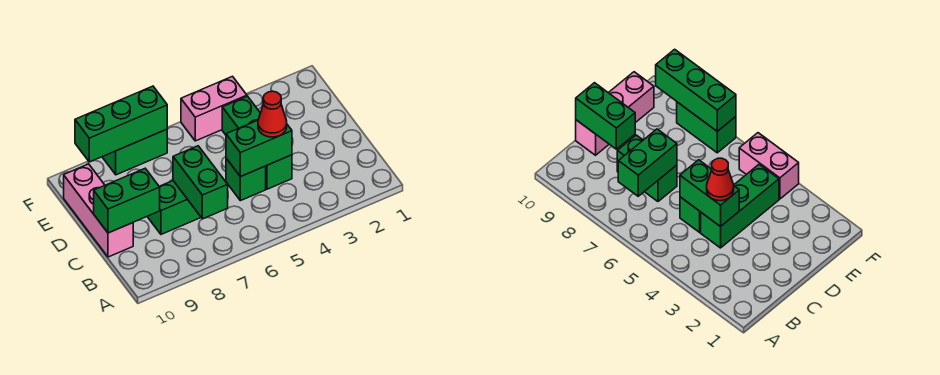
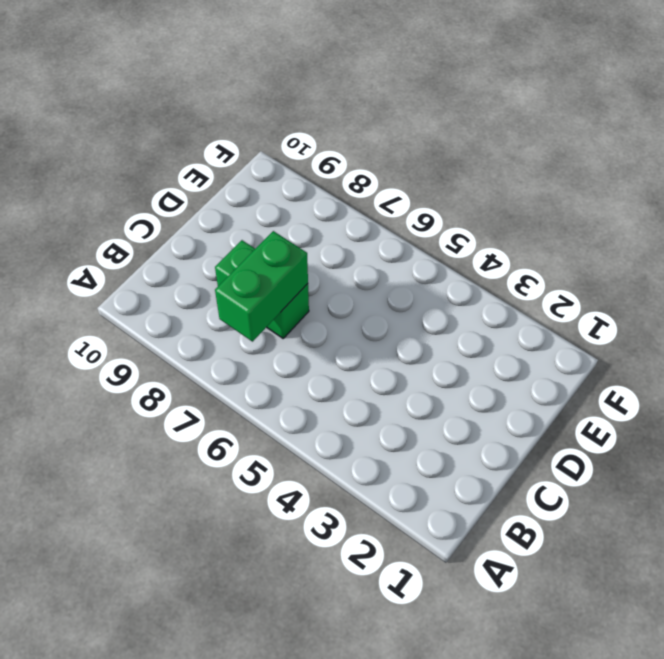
none -> green 1x3 brick [222,96,292,189]
none -> green 1x1 brick [226,158,266,201]

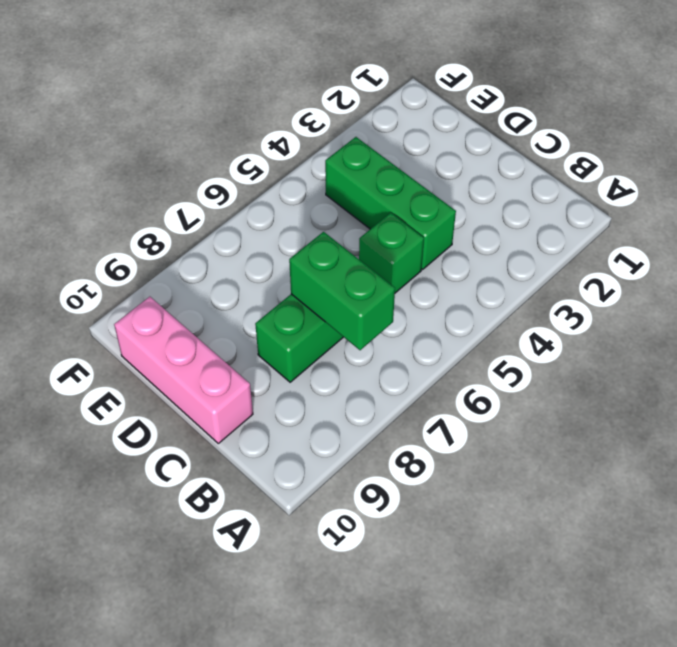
none -> pink 1x2 brick [181,76,247,141]
none -> green 1x2 brick [103,129,167,175]

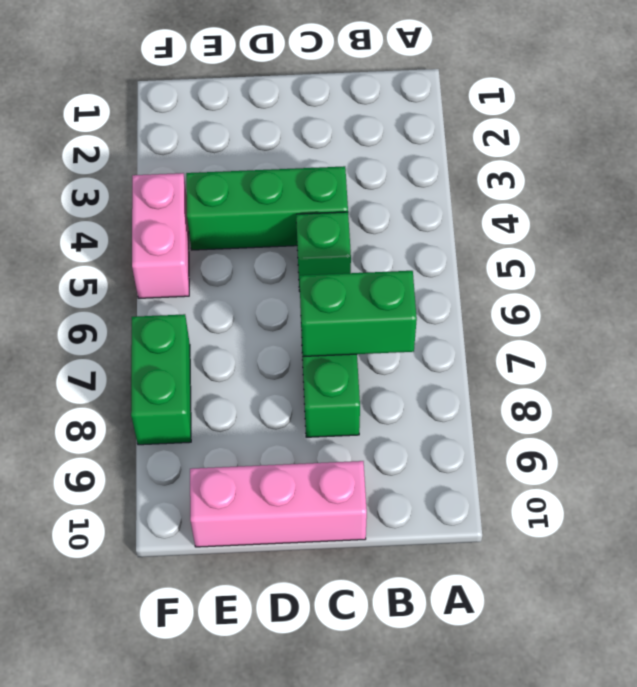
none -> green 1x2 brick [226,120,292,177]
none -> green 1x2 brick [94,169,160,233]

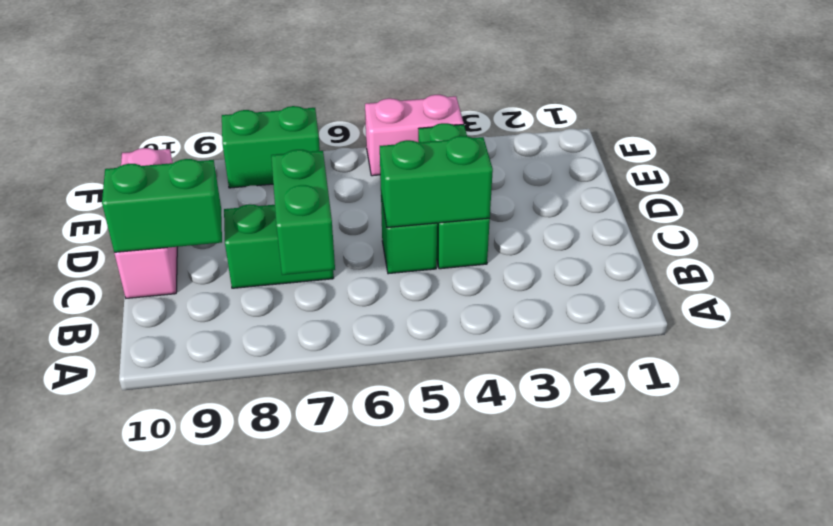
none -> green 1x3 brick [75,86,167,162]
none -> red 1x1 cone [258,91,287,137]

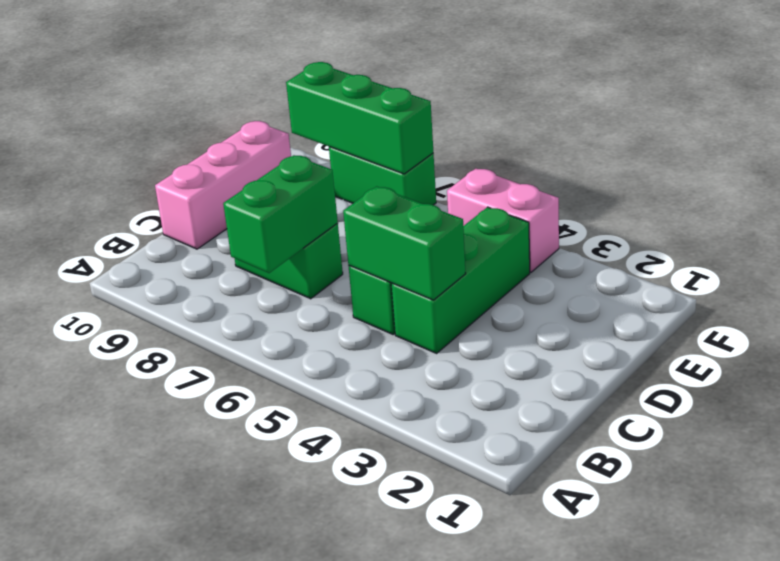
none -> green 1x2 brick [94,169,160,233]
none -> red 1x1 cone [258,91,287,137]

